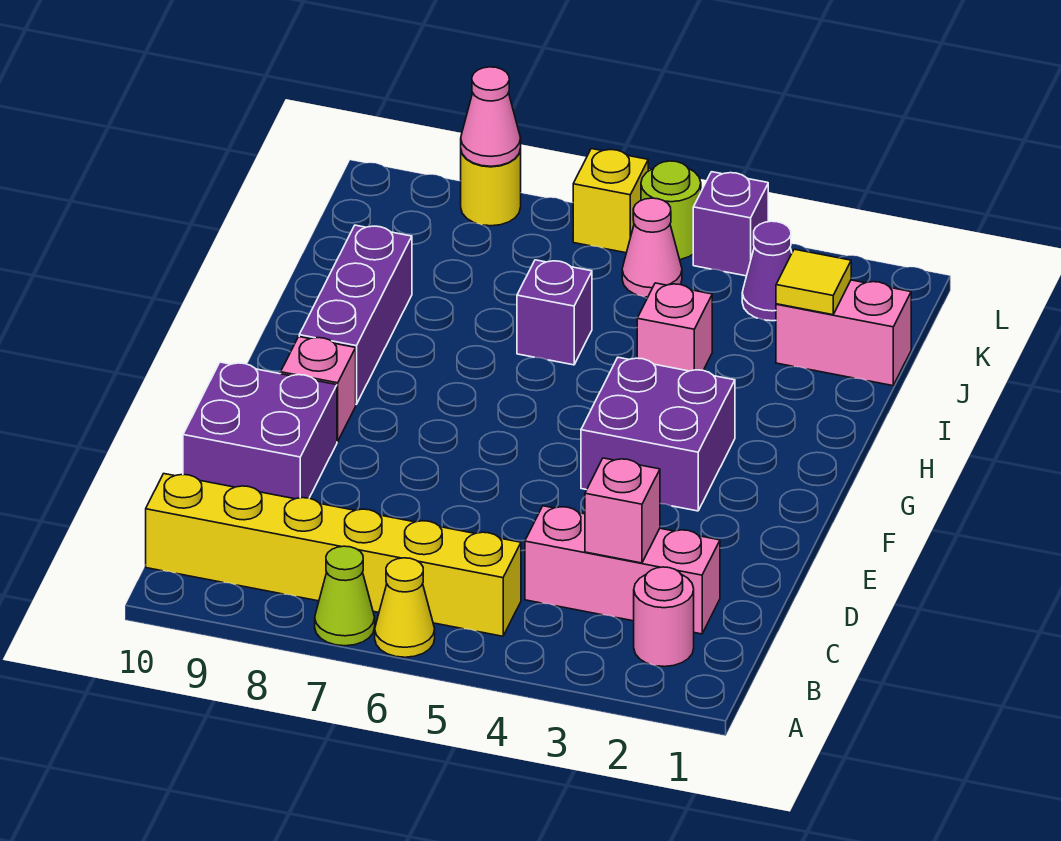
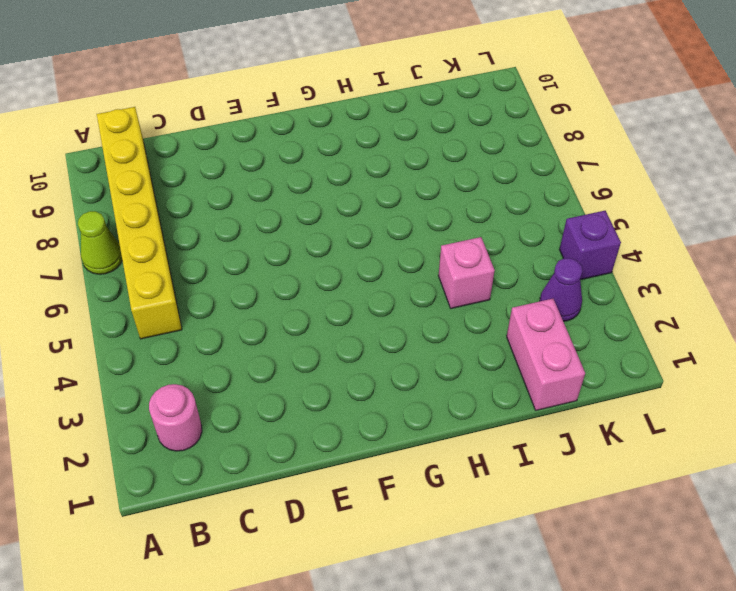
none -> yellow 1x1 cone [375,558,435,657]
none -> pink 1x3 brick [525,506,720,634]
none -> purple 2x2 brick [183,362,337,499]

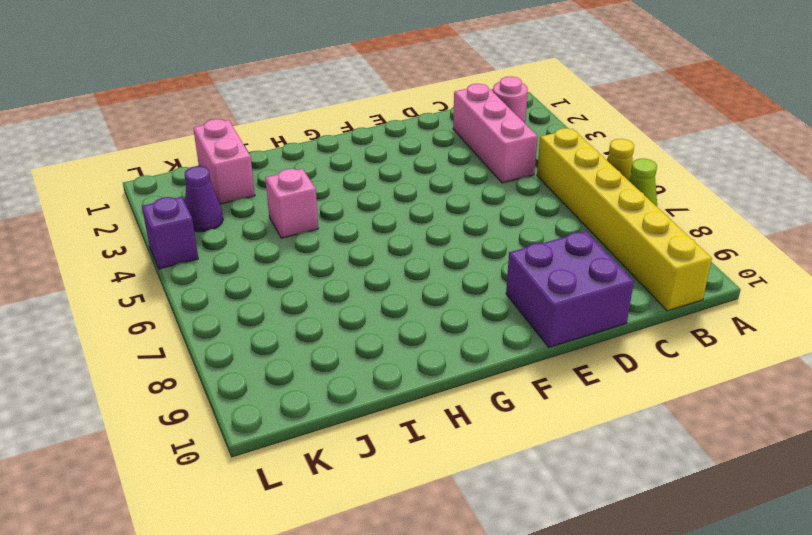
none -> purple 2x2 brick [581,357,735,511]
none -> pink 1x1 brick [281,337,356,442]
none -> purple 1x3 brick [299,225,412,404]

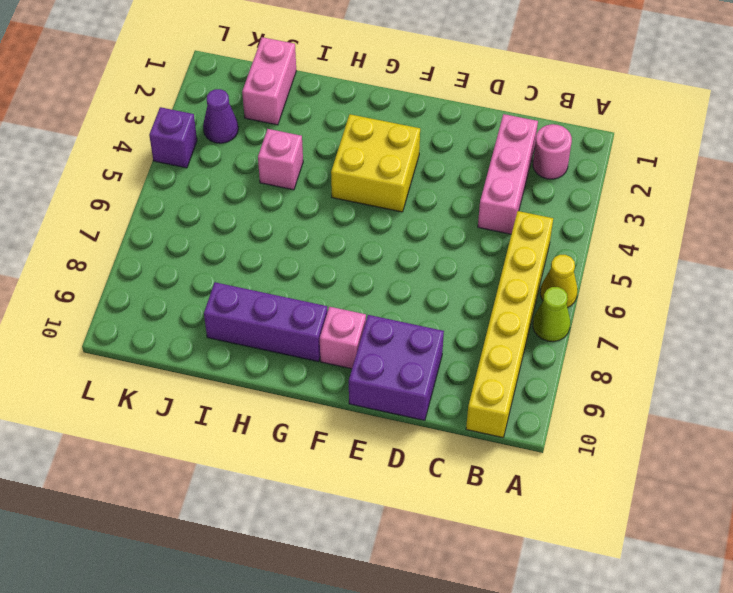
yellow 2x2 brick [331,114,420,212] -> purple 2x2 brick [581,357,735,511]
none -> purple 1x1 brick [517,260,592,365]
none -> pink 1x1 cone [622,198,682,297]
none -> lime 1x1 round brick [641,161,701,260]

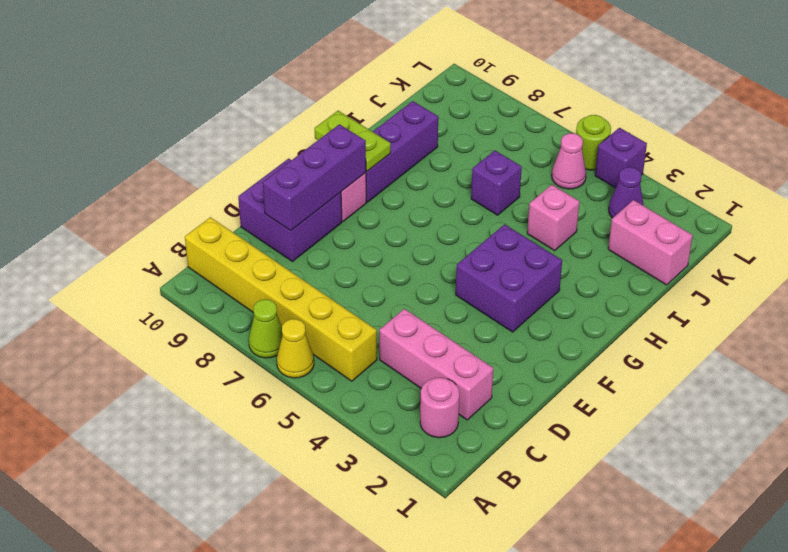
purple 1x3 brick [263,124,366,231] -> none
lime 1x2 plate [314,111,391,171] -> none
none -> yellow 1x1 brick [573,149,648,253]
none -> yellow 1x1 round brick [461,149,521,226]
none -> pink 1x1 brick [585,458,660,563]

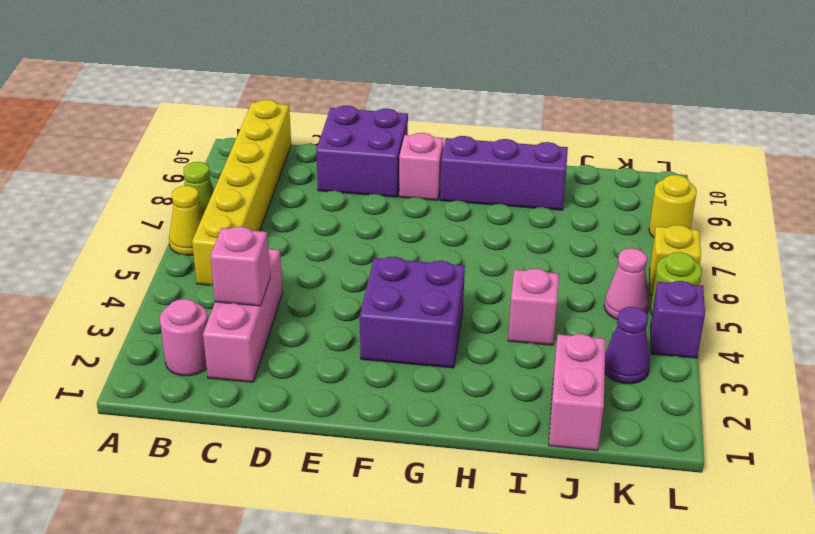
none -> purple 1x1 brick [517,260,592,365]
none -> yellow 1x1 tile [776,249,851,315]
none -> pink 1x1 cone [461,67,521,166]

